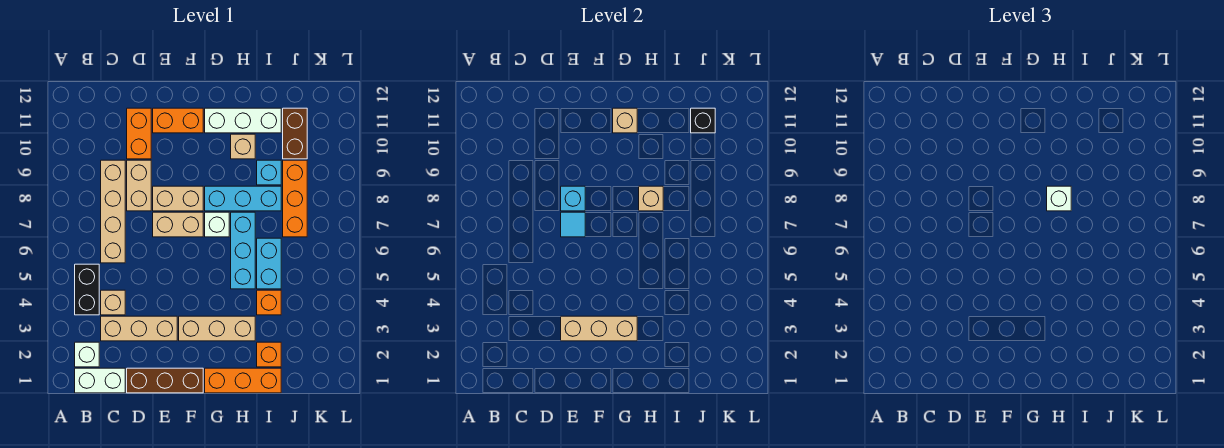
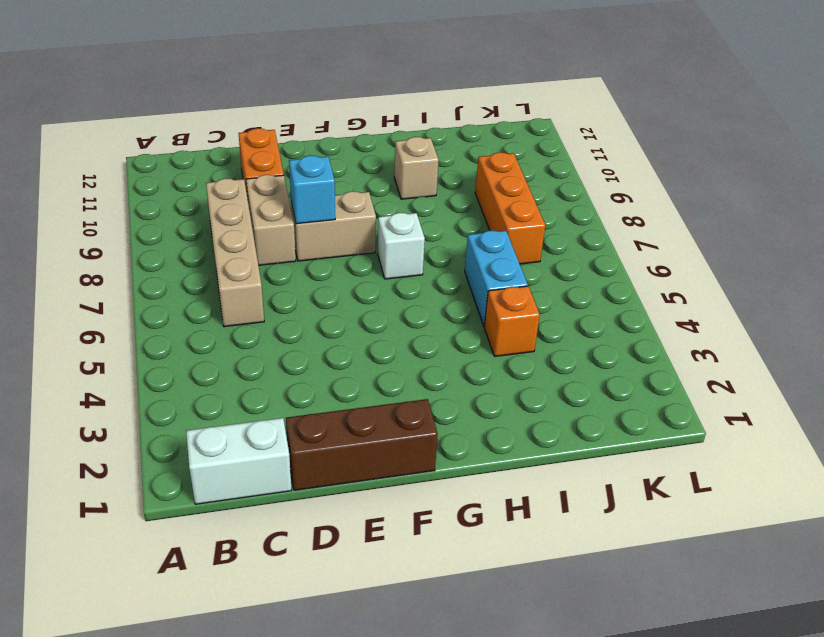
none -> white 1x1 brick [75,342,99,367]
none -> black 1x2 brick [75,264,99,315]
none -> tan 1x3 brick [101,316,177,341]
none -> tan 1x1 brick [101,290,125,315]

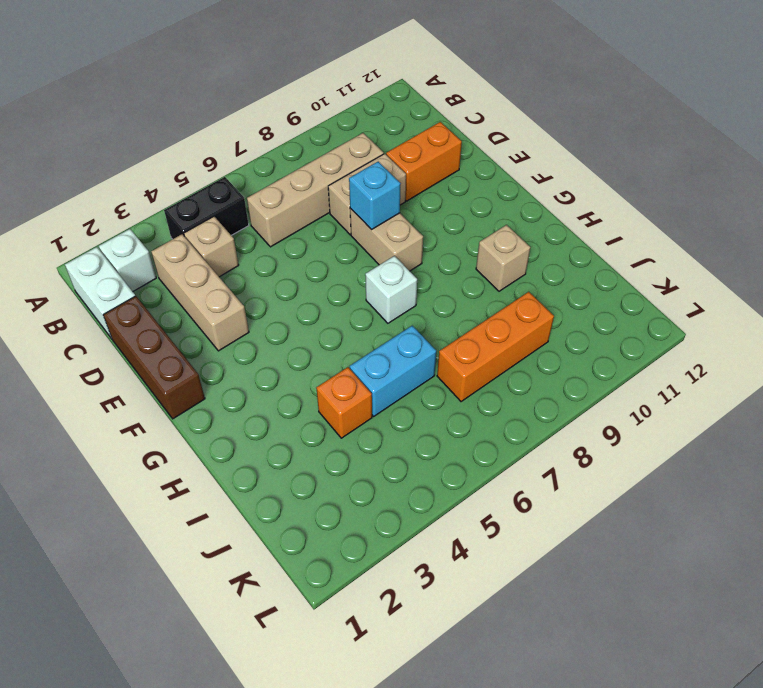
none -> tan 1x2 brick [153,212,203,237]
none -> orange 1x2 brick [153,108,203,133]
none -> tan 1x3 brick [179,316,255,341]
none -> orange 1x3 brick [205,368,281,393]

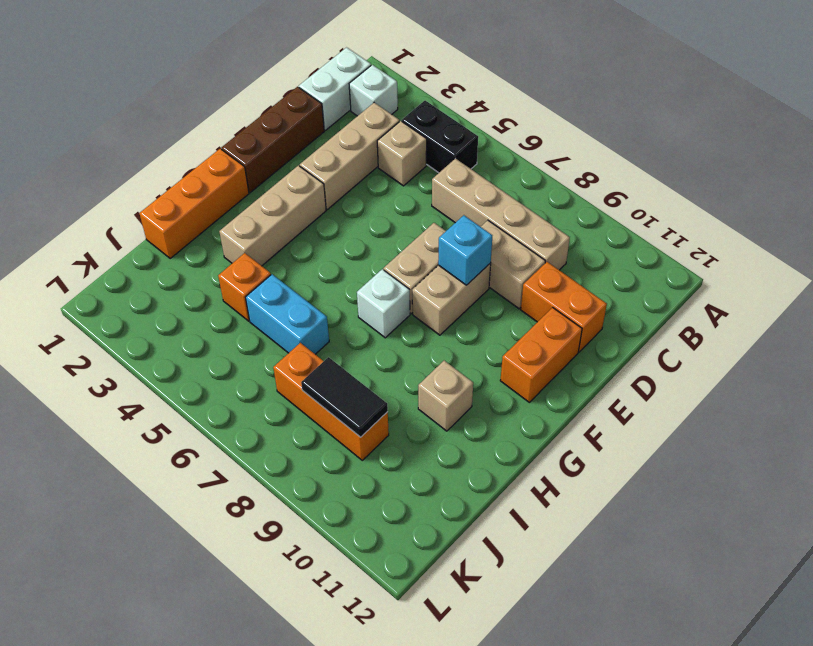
black 1x2 tile [301,357,388,437] -> none
none -> cyan 1x3 brick [205,186,281,211]
none -> white 1x3 brick [205,108,281,133]
none -> cyan 1x3 brick [231,212,255,289]
none -> orange 1x1 brick [257,342,281,367]

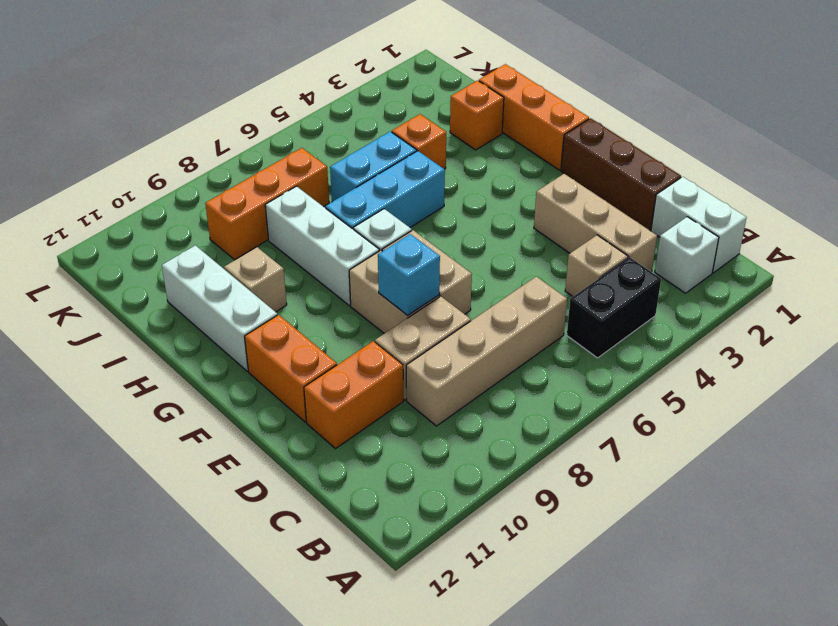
white 1x3 brick [265,186,379,306] -> cyan 1x3 brick [205,186,281,211]
none -> tan 1x3 brick [179,316,255,341]
none -> cyan 1x1 brick [257,160,281,185]
none -> brown 1x2 brick [283,108,307,159]
none -> tan 1x3 brick [561,316,637,341]

